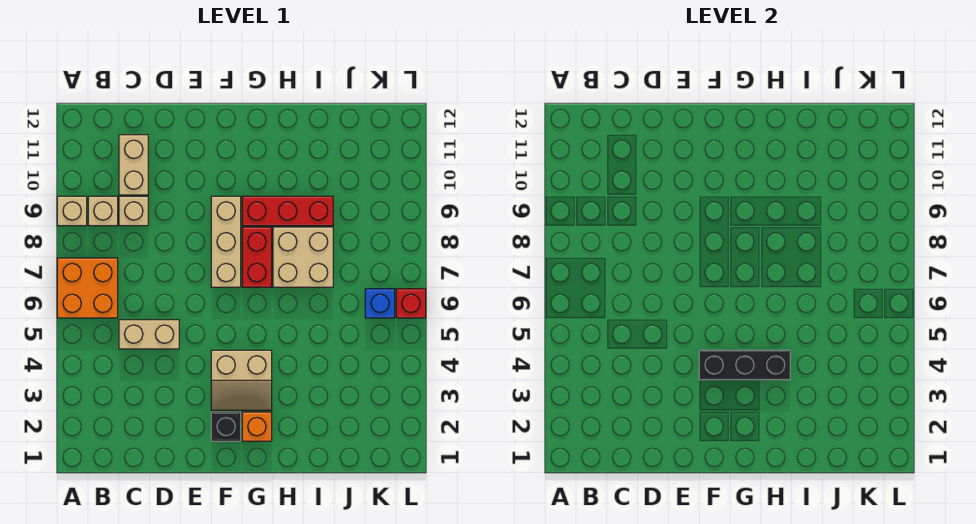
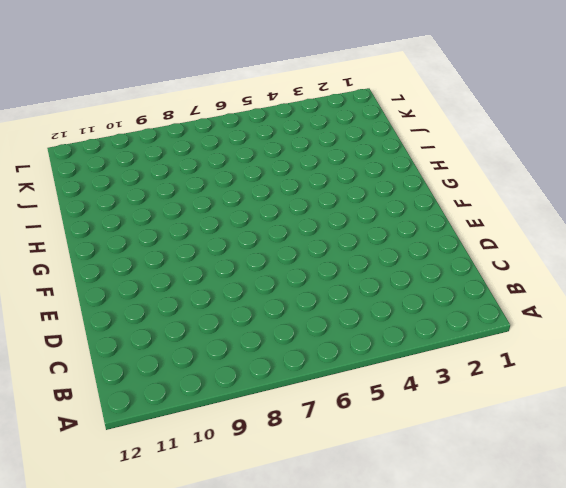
none -> orange 2x2 brick [57,258,118,318]
none -> tan 1x1 brick [57,196,87,226]
none -> tan 1x1 brick [88,196,118,226]

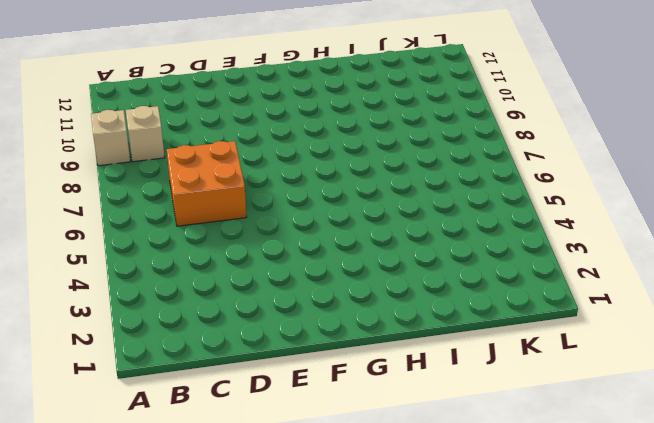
orange 2x2 brick [167,141,246,226] -> orange 2x2 brick moved to [57,258,118,318]
none -> tan 1x2 brick [119,320,179,349]
none -> tan 1x1 brick [119,196,148,226]
none -> tan 1x2 brick [119,135,148,195]

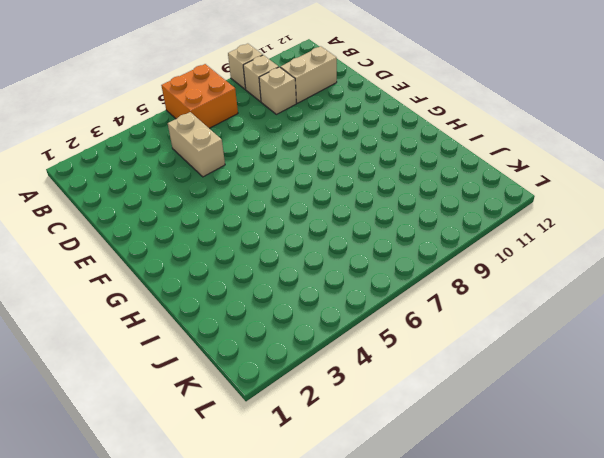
none -> black 1x1 brick [211,412,241,441]
none -> tan 2x2 slope [211,350,272,410]
none -> tan 1x3 brick [211,196,241,287]

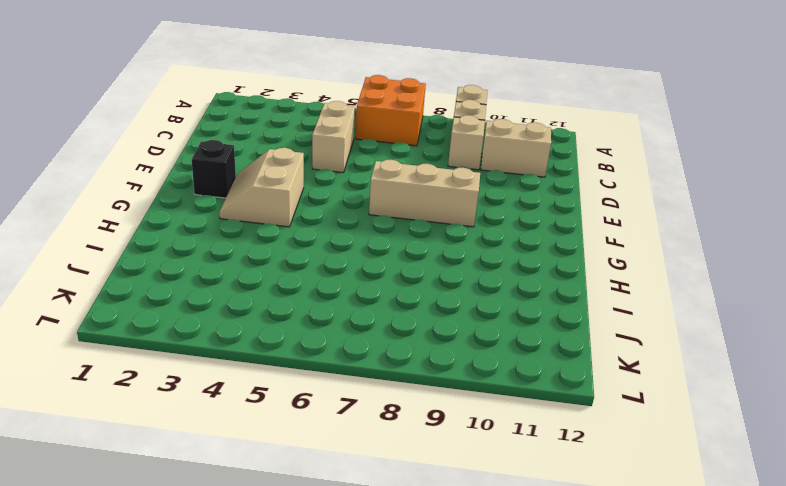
none -> orange 1x1 brick [242,412,272,441]
none -> red 1x2 brick [242,227,272,287]
none -> red 1x3 brick [242,196,333,226]

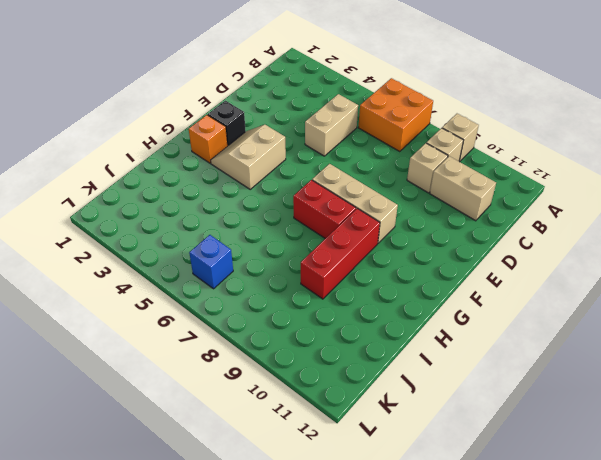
none -> tan 2x2 brick [273,227,333,287]
none -> red 1x1 brick [396,289,426,318]
none -> black 1x3 brick [699,350,790,380]

